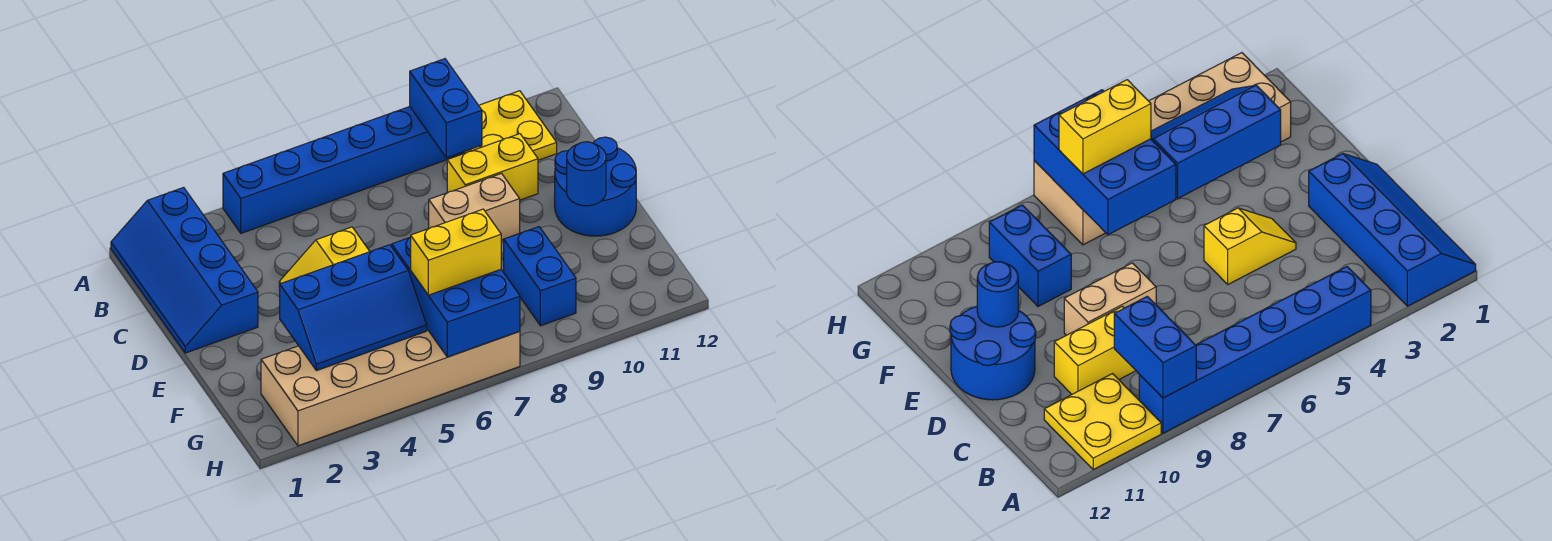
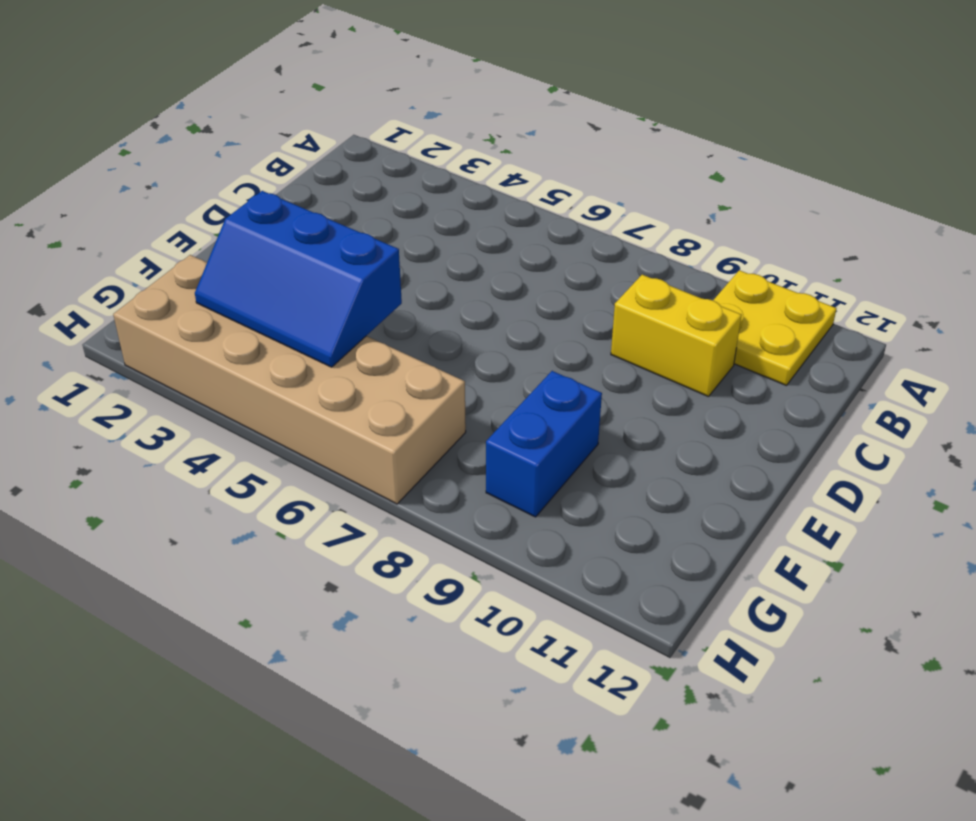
none -> blue 2x4 slope [111,187,258,353]
none -> blue 1x6 brick [223,107,463,233]
none -> yellow 1x2 slope [279,227,370,288]

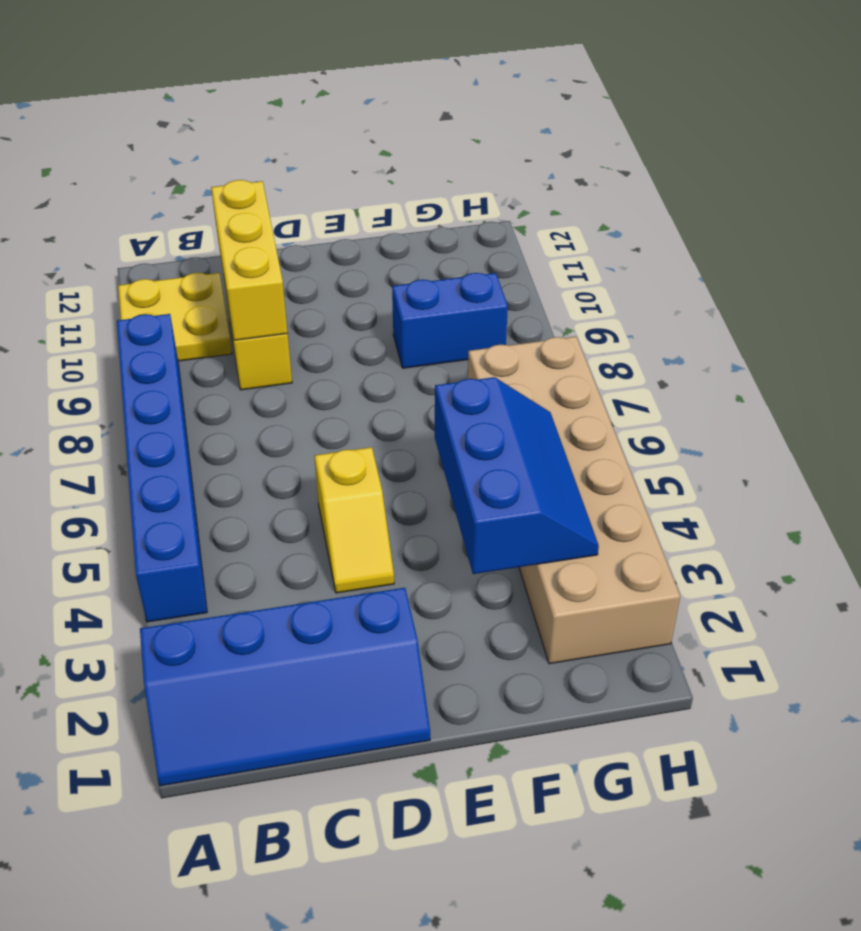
yellow 1x3 brick [211,180,288,340] -> none
none -> tan 1x2 brick [429,174,520,240]
none -> blue 2x2 round brick [555,137,636,236]
none -> blue 1x2 brick [410,59,482,158]

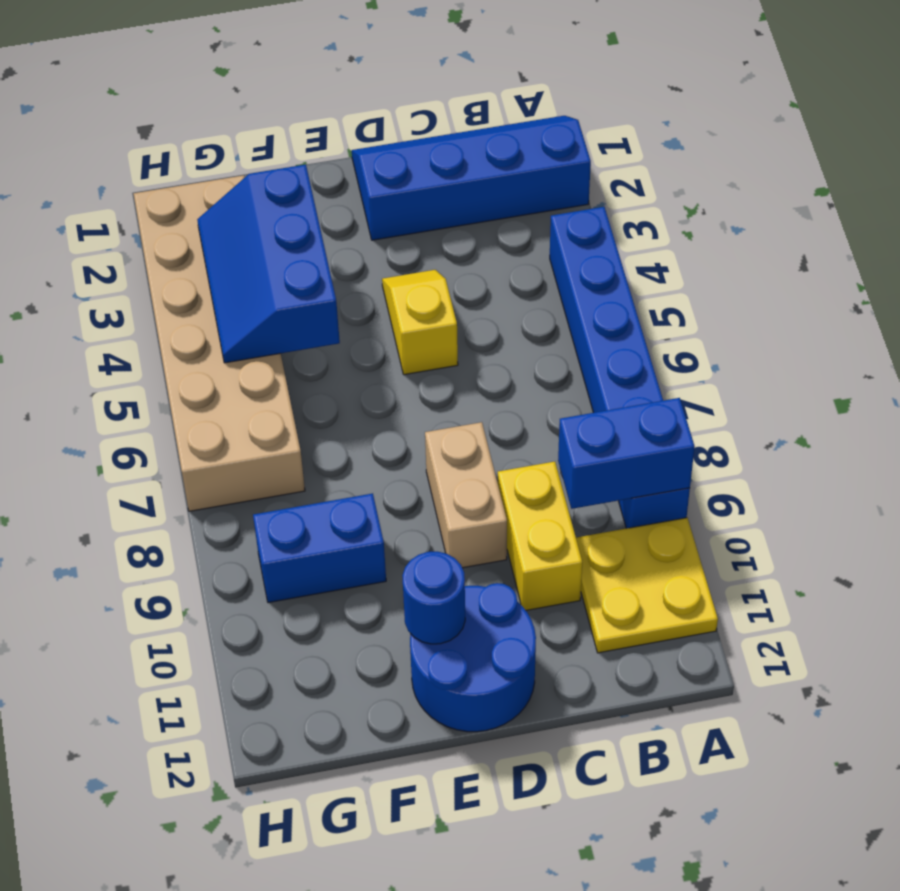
none -> blue 2x3 brick [392,237,520,357]
none -> yellow 1x2 brick [411,209,501,295]

